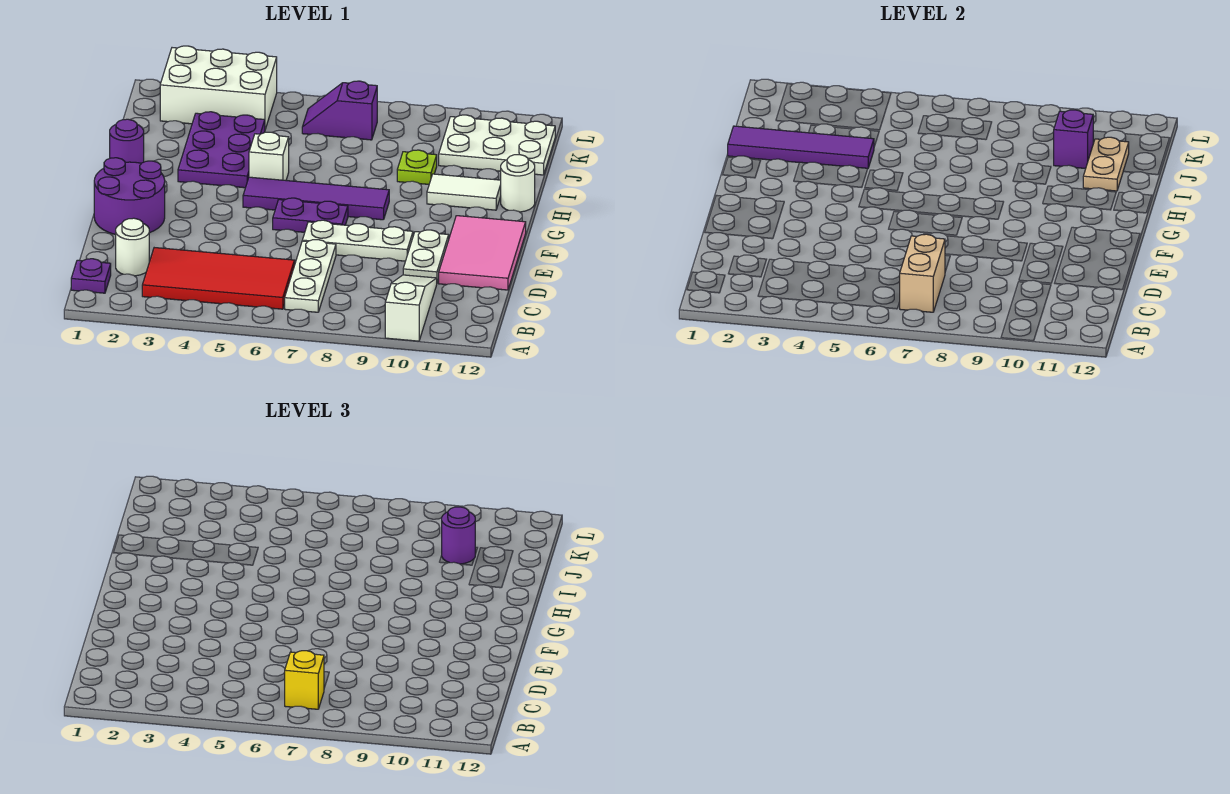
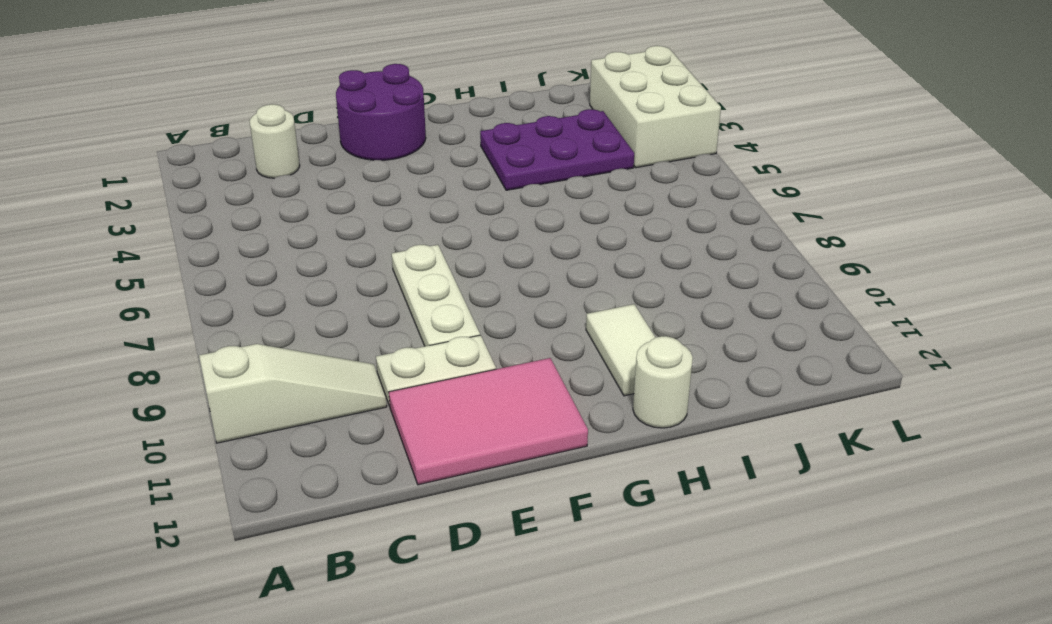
none -> purple 1x1 plate [71,259,111,293]
none -> red 2x4 tile [142,248,295,309]
none -> white 1x3 plate [285,240,336,312]

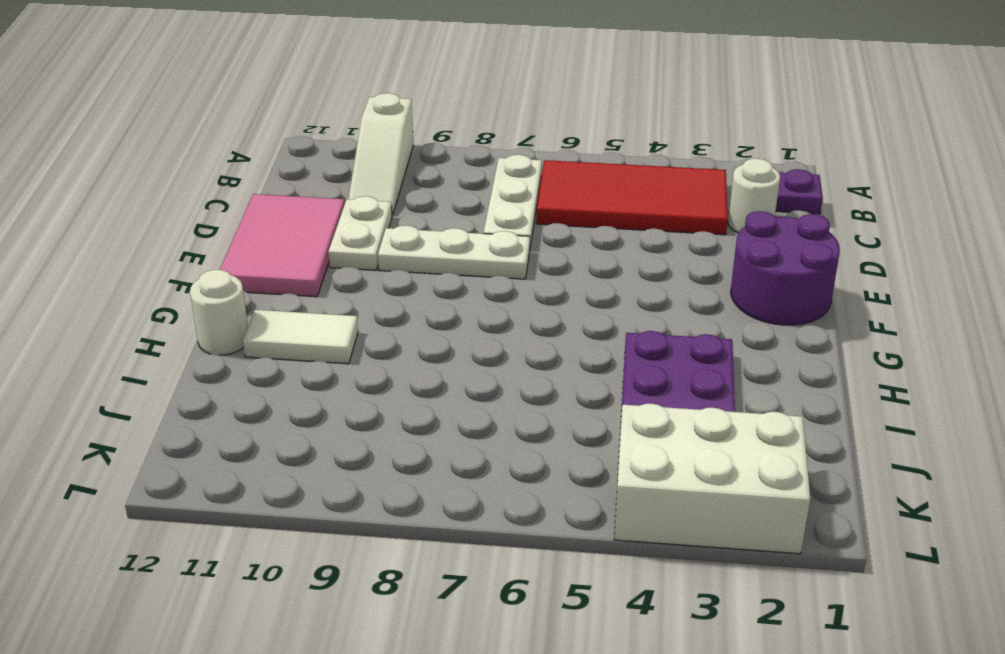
none -> purple 1x2 plate [273,198,348,232]
none -> purple 1x4 tile [243,177,389,220]
none -> purple 1x1 round brick [110,119,144,163]

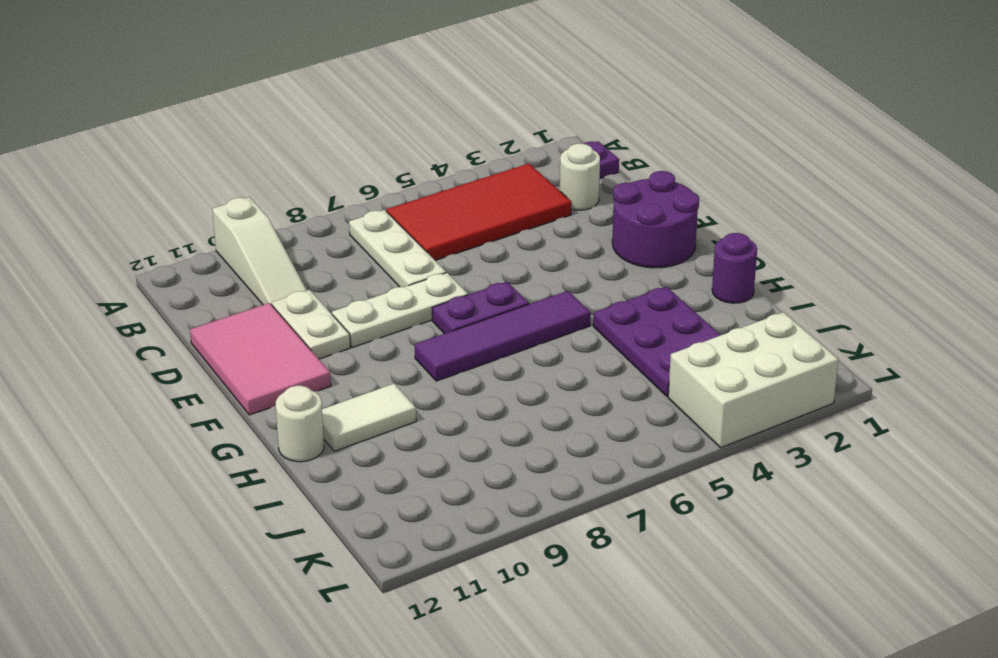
none -> white 1x1 brick [249,132,289,180]
none -> lime 1x1 plate [397,150,437,184]
none -> white 2x3 plate [439,115,555,175]

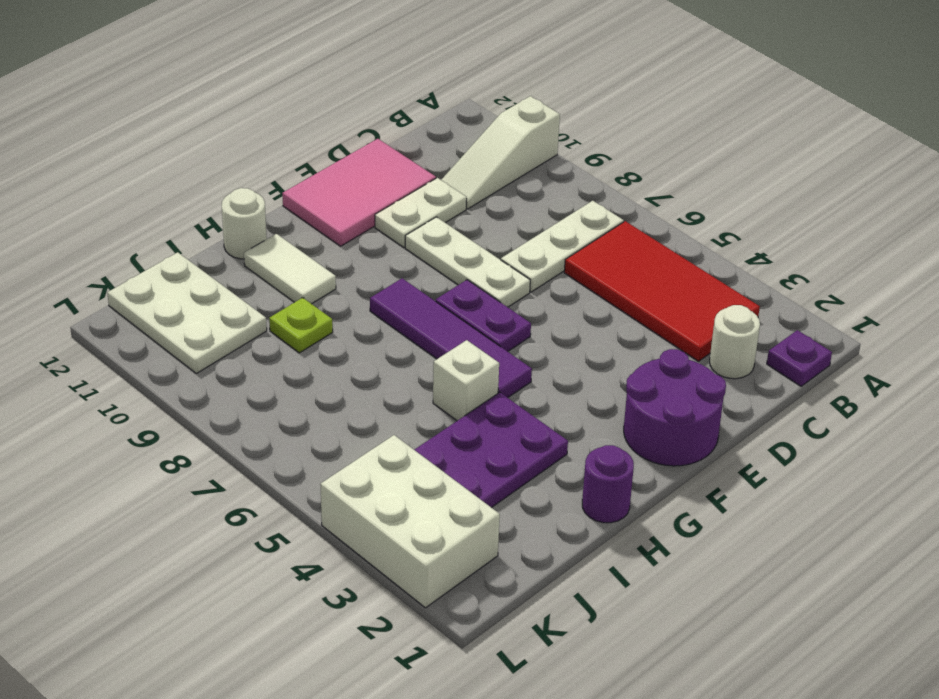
none -> purple 1x2 slope [302,81,377,140]
none -> tan 1x2 brick [899,234,945,312]
none -> purple 1x4 tile [728,126,874,168]

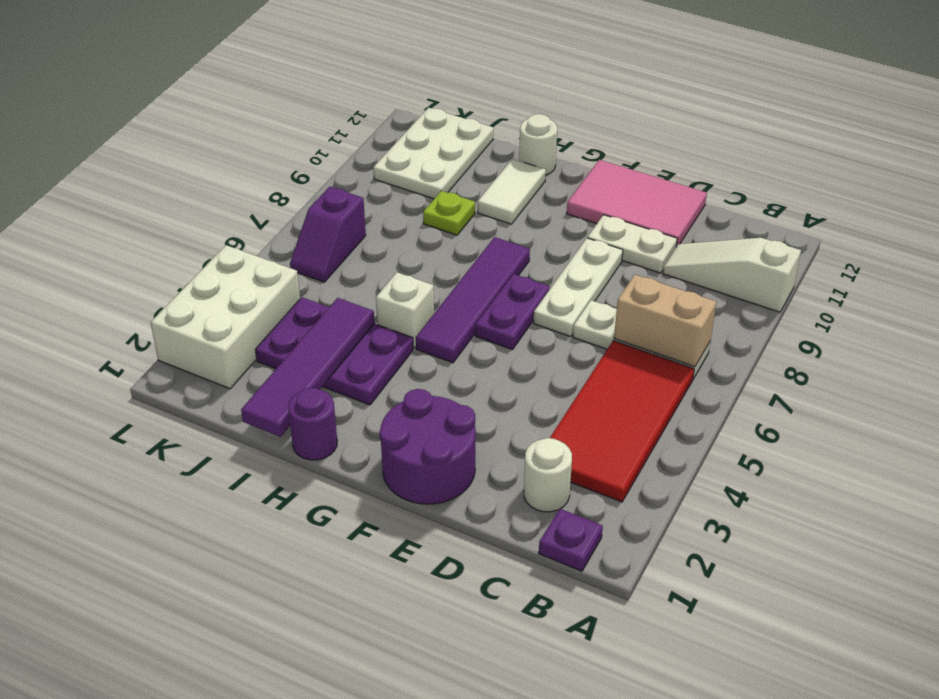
none -> tan 1x2 plate [1083,137,1129,191]
none -> purple 1x1 brick [1054,110,1093,169]
none -> yellow 1x1 brick [285,651,324,709]

